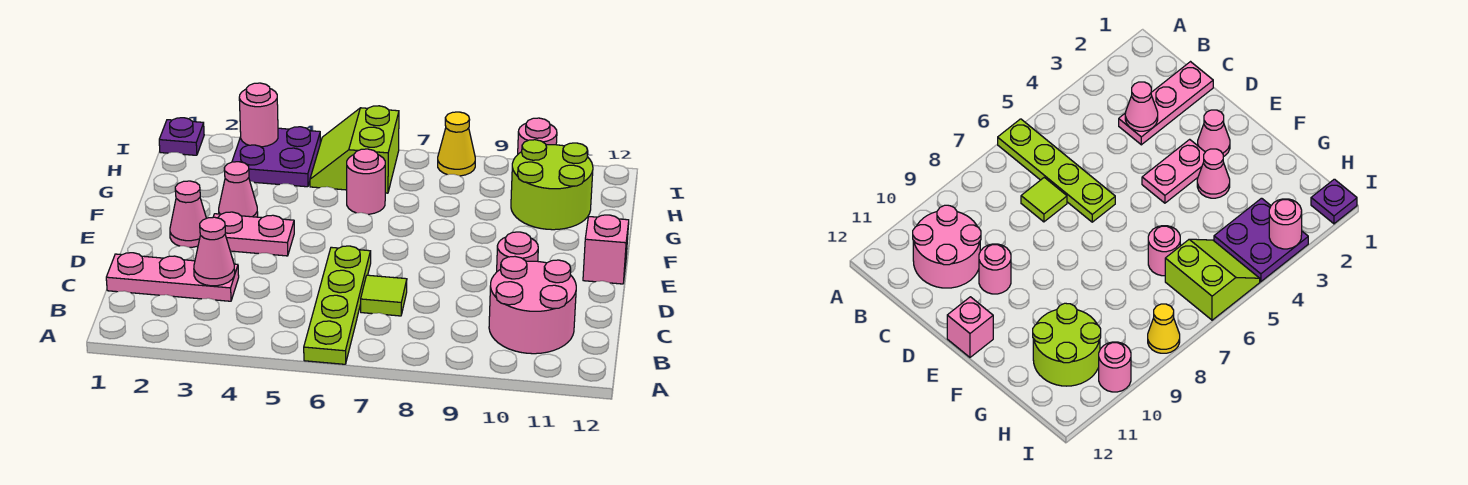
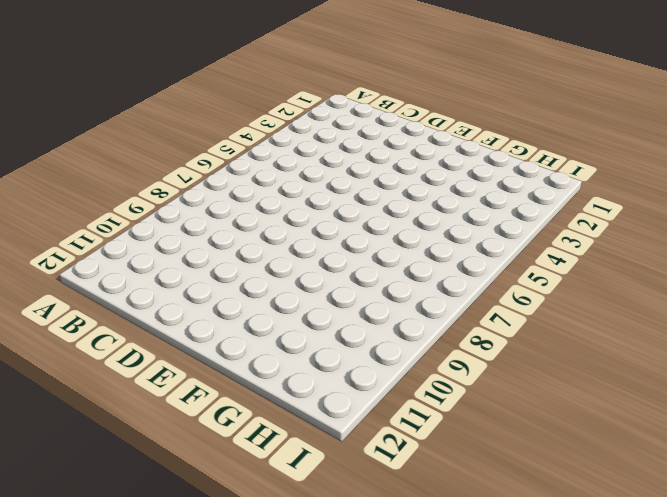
none -> lime 1x4 plate [304,246,371,364]
none -> pink 2x2 round brick [489,257,576,354]
none -> pink 1x3 plate [106,253,239,301]

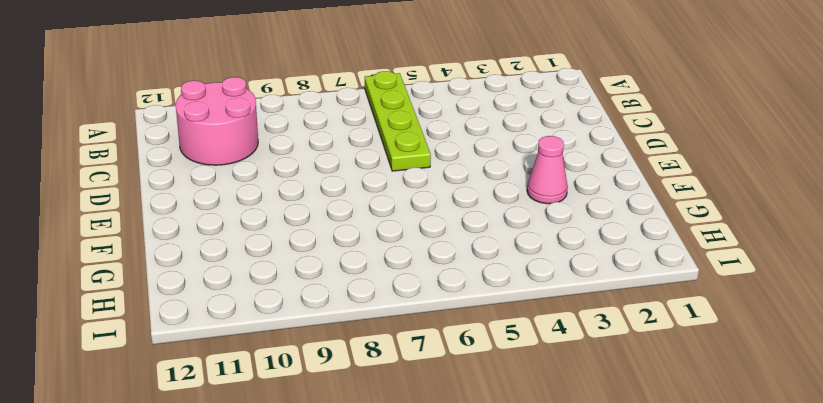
none -> pink 1x3 plate [106,253,239,301]
none -> lime 1x1 tile [361,275,407,316]
none -> pink 1x1 round brick [497,232,538,271]

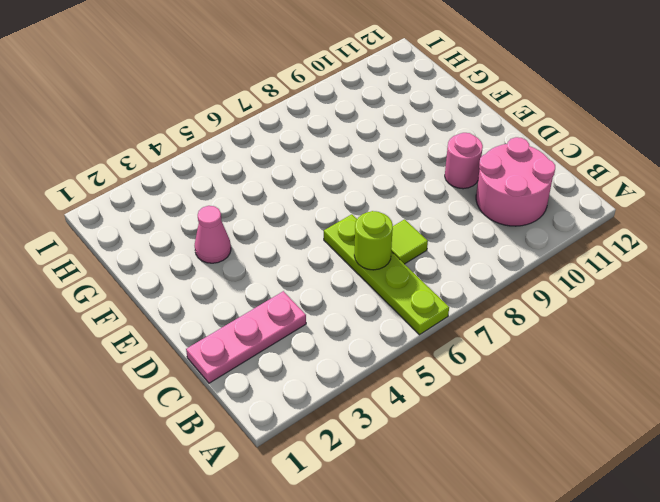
lime 1x1 round brick [354,211,393,270] -> none
none -> pink 1x1 cone [170,181,206,247]
none -> pink 1x2 plate [213,212,294,256]
none -> pink 1x1 brick [583,215,629,284]

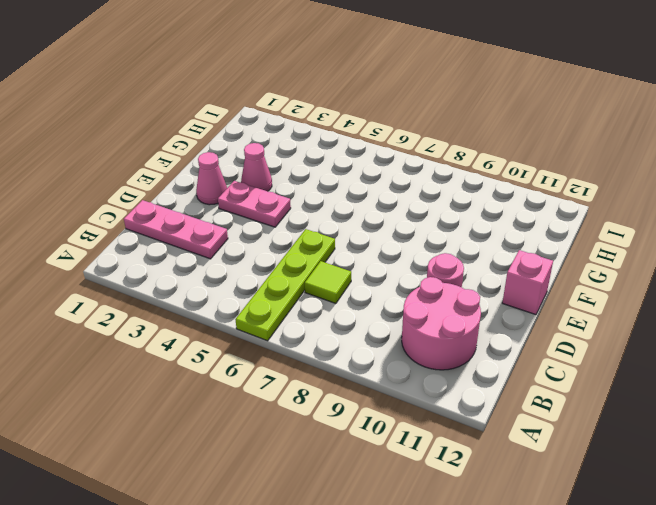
none -> pink 1x1 round brick [347,149,385,214]
none -> lime 2x2 round brick [511,140,593,230]
none -> purple 2x2 plate [232,127,320,187]

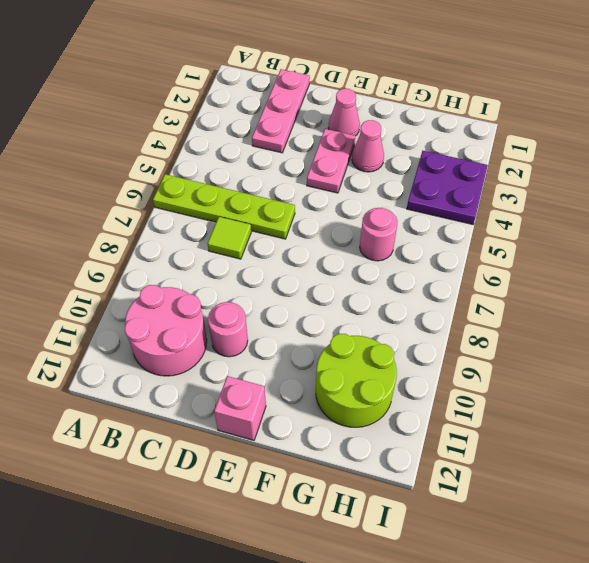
none -> lime 2x2 slope [310,106,399,193]
none -> purple 1x1 plate [159,118,204,155]
none -> yellow 1x1 cone [438,112,475,176]

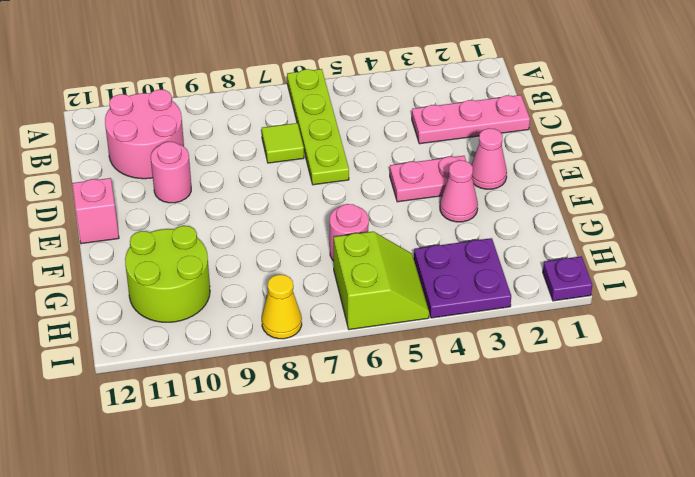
none -> pink 1x1 round brick [518,118,557,154]
none -> pink 1x1 cone [194,217,235,286]
none -> pink 1x1 round brick [239,83,278,147]

